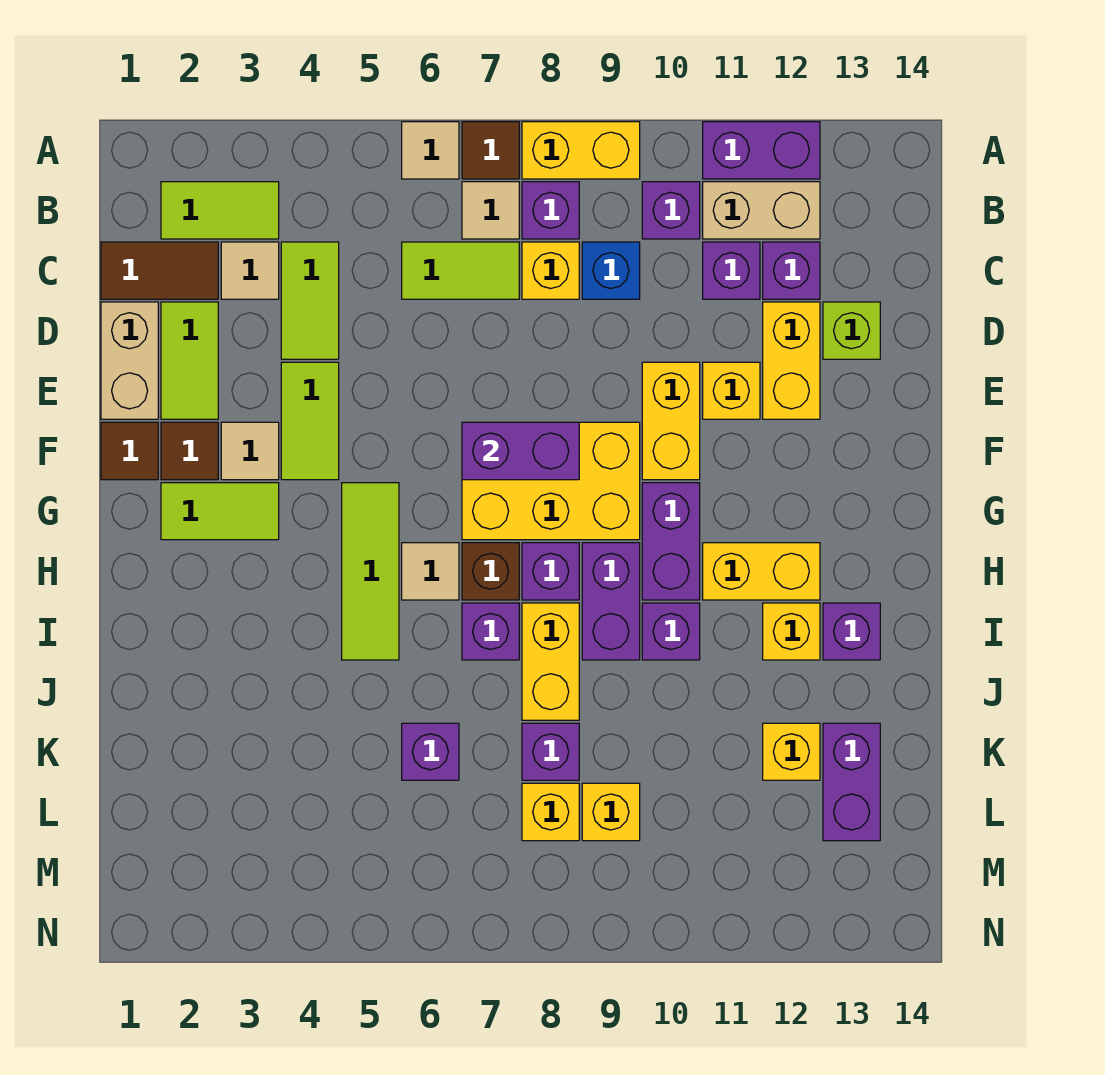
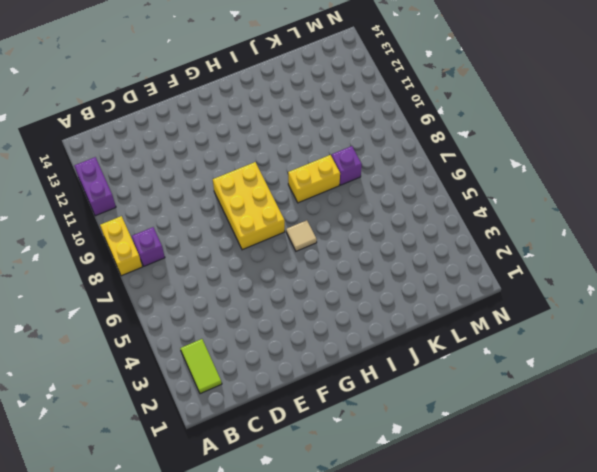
none -> tan 1x1 tile [402,122,459,179]
none -> brown 1x1 tile [462,122,519,179]
none -> tan 1x1 tile [462,182,519,239]
none -> purple 1x1 brick [642,182,700,239]

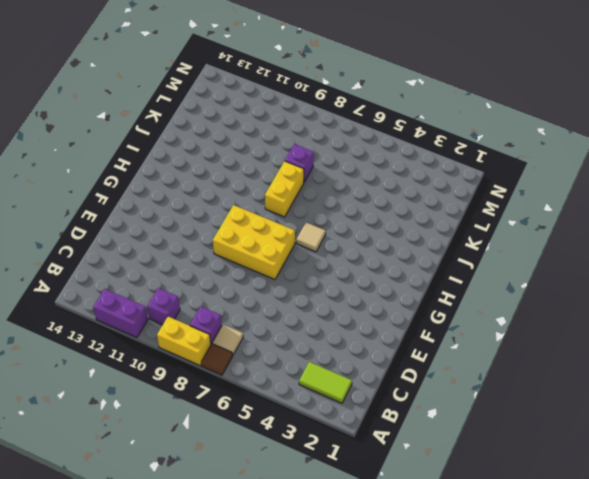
none -> tan 1x1 tile [402,122,459,179]
none -> tan 1x2 brick [703,182,820,239]
none -> brown 1x2 tile [101,242,218,299]
none -> tan 1x1 tile [221,242,279,299]

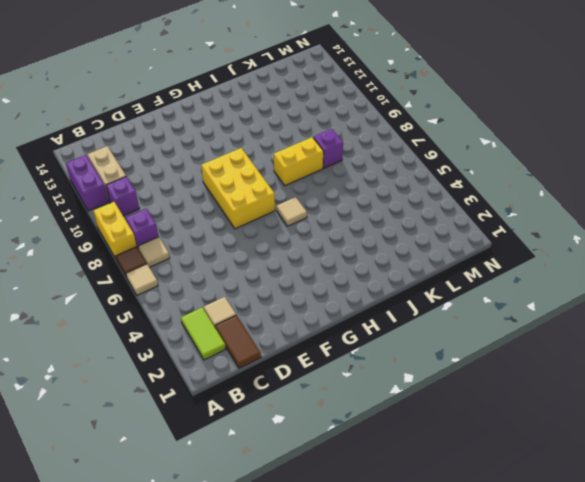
none -> lime 1x2 tile [281,242,339,359]
none -> lime 1x2 tile [402,242,519,299]
none -> yellow 1x1 brick [522,242,579,299]
none -> blue 1x1 brick [582,242,640,299]

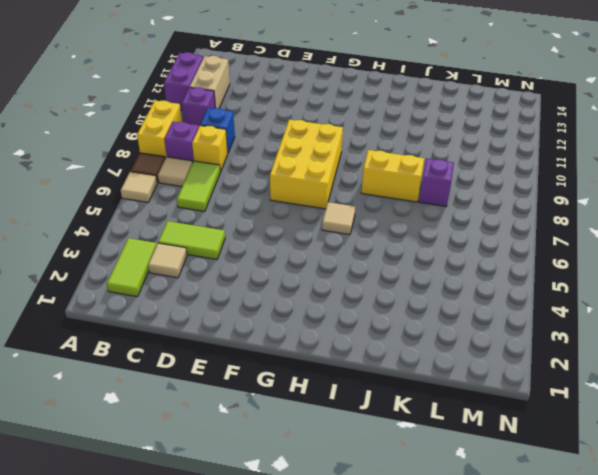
none -> brown 1x2 tile [101,242,218,299]
none -> purple 1x1 brick [703,242,760,299]
none -> purple 1x1 brick [763,242,820,299]
none -> tan 1x2 brick [101,302,158,419]

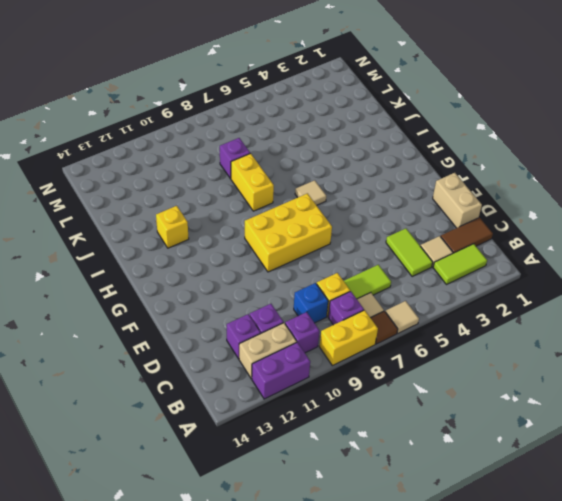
none -> lime 1x2 tile [161,302,218,419]
none -> yellow 1x2 brick [763,302,820,419]
none -> lime 1x1 brick [823,302,880,359]
none -> lime 1x2 tile [281,362,339,480]

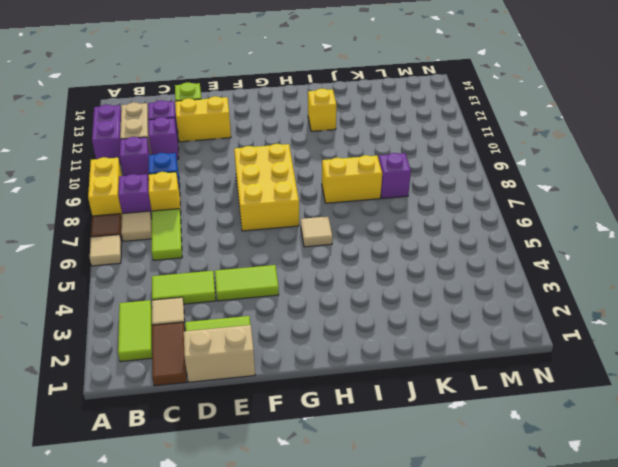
none -> yellow 1x2 brick [642,362,700,480]
none -> yellow 1x1 brick [703,362,760,419]
none -> brown 1x1 tile [101,422,158,480]
none -> brown 1x1 tile [161,422,218,480]

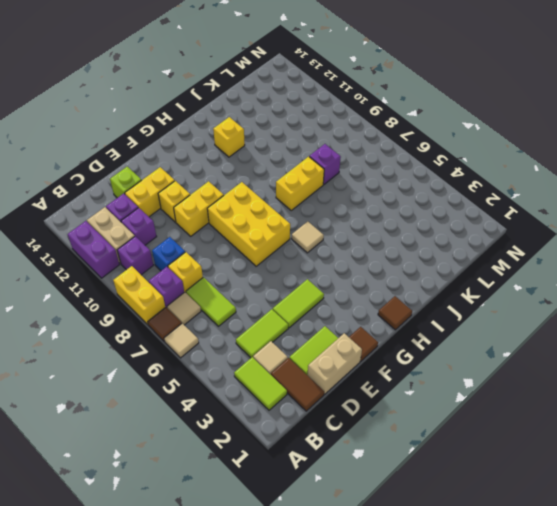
brown 1x1 tile [378,296,412,330] -> brown 1x1 tile moved to [161,422,218,480]
none -> tan 1x1 tile [221,422,279,480]
none -> lime 1x2 tile [161,483,279,540]
none -> lime 1x3 tile [342,483,399,660]
none -> purple 1x2 brick [642,483,700,600]

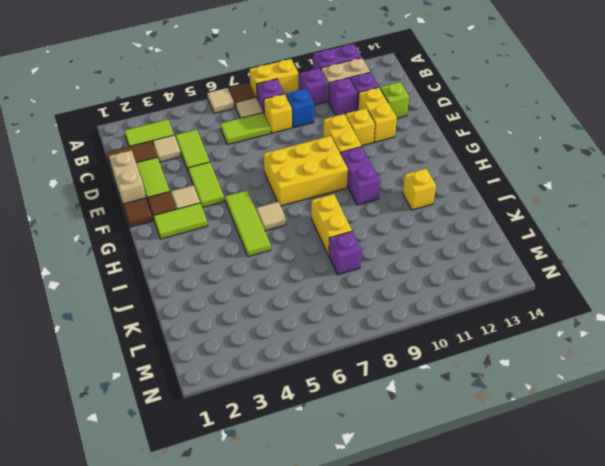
none -> brown 1x1 brick [462,543,519,600]
none -> purple 1x1 brick [522,543,579,600]
none -> purple 1x2 brick [582,543,640,660]
none -> yellow 1x2 brick [703,543,820,600]

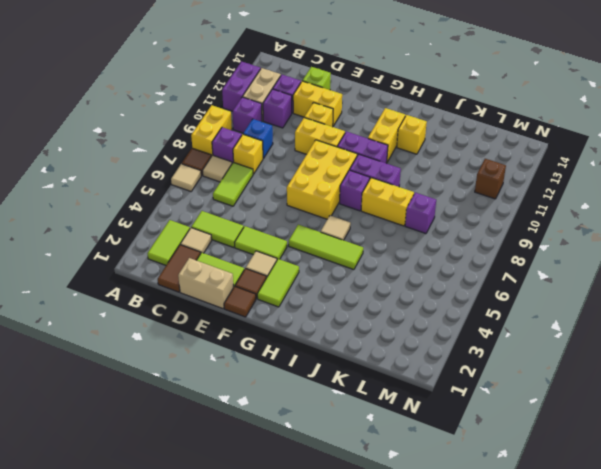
brown 1x1 brick [475,159,506,199] -> brown 1x1 brick moved to [462,543,519,600]
none -> purple 1x1 brick [462,603,519,660]
none -> purple 1x1 brick [642,603,700,660]
none -> purple 1x1 brick [823,603,880,660]
none -> purple 1x1 brick [402,723,459,780]

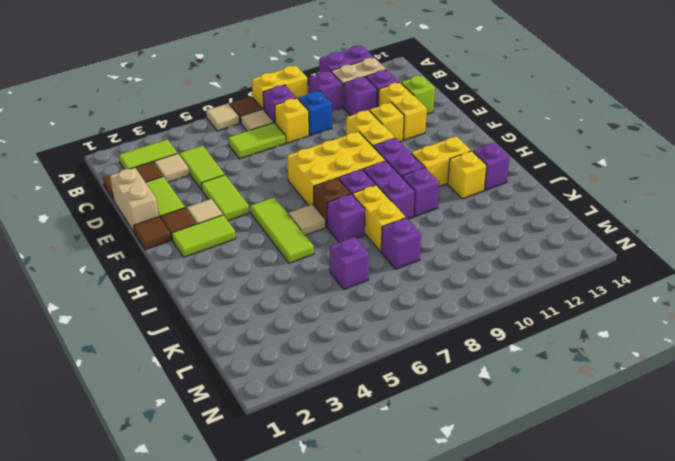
none -> yellow 1x1 brick [763,723,820,780]
none -> purple 1x2 brick [823,723,880,841]
none -> yellow 1x1 brick [522,783,579,841]
none -> yellow 1x1 brick [582,783,640,841]

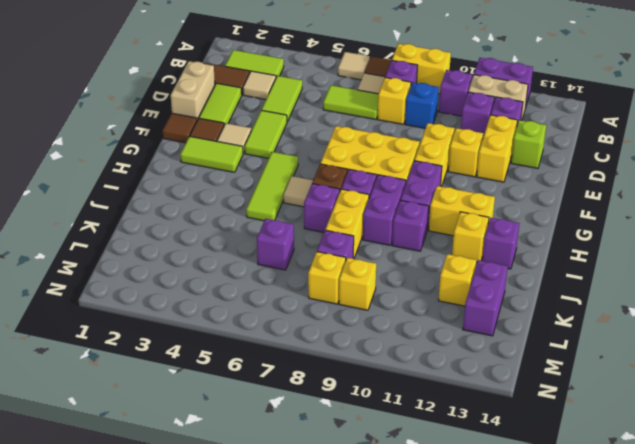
none -> purple 1x2 brick [462,422,579,480]

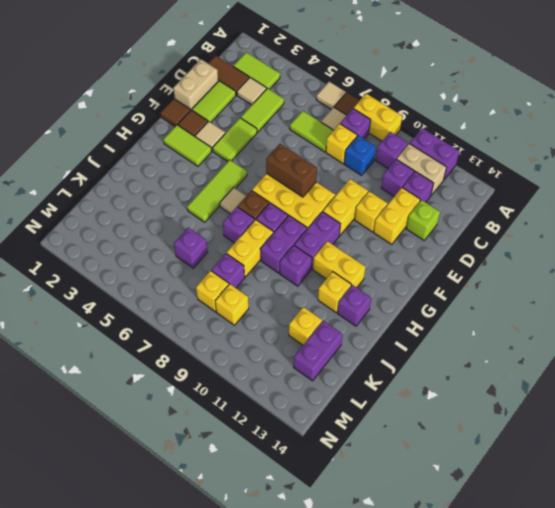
brown 1x2 brick [266,144,317,197] -> purple 1x2 brick [462,422,579,480]

